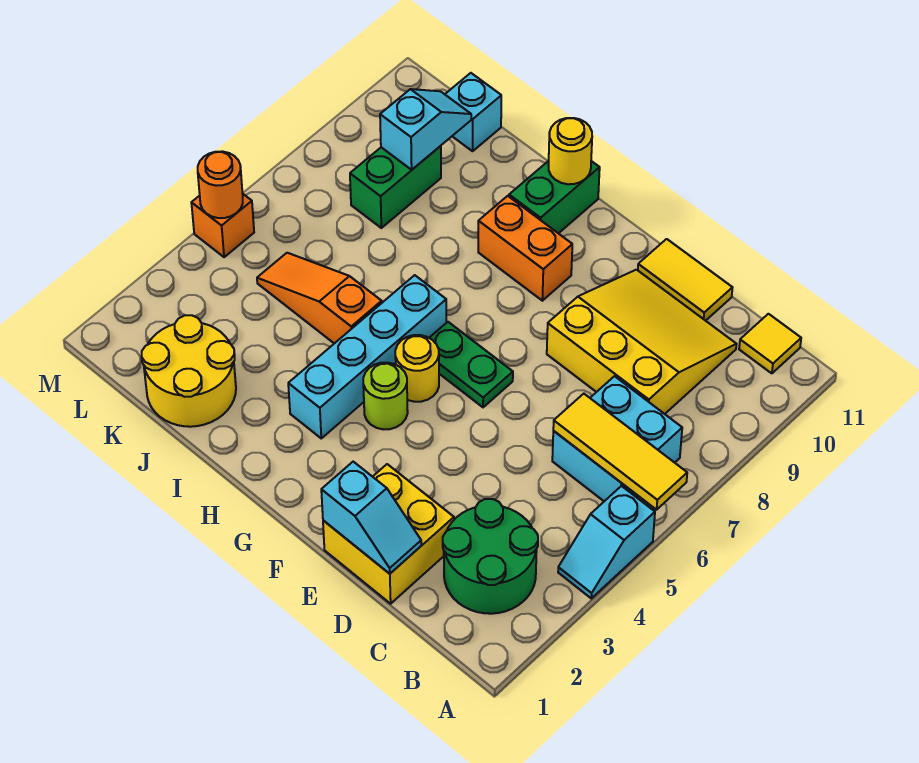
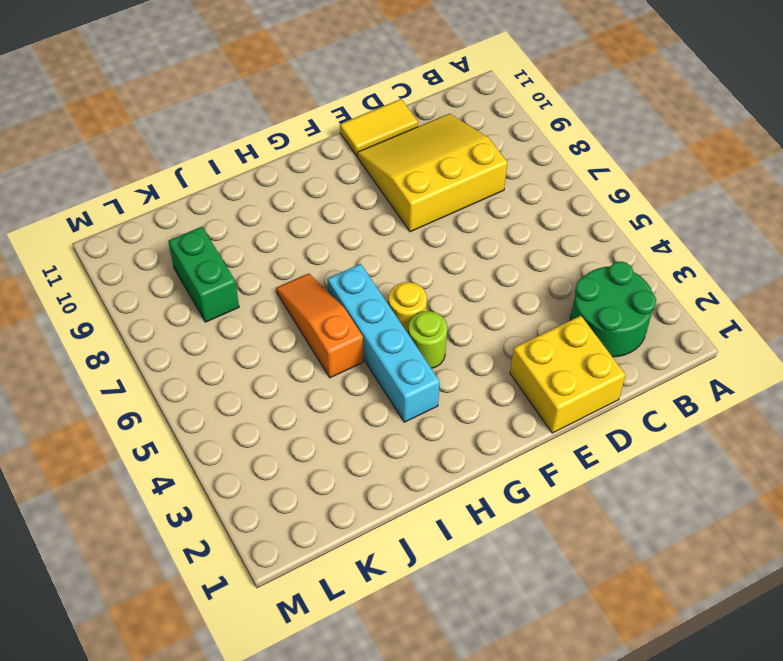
orange 1x3 slope [276,273,363,378] -> orange 1x3 slope turned to [257,253,382,343]
none -> cyan 1x2 slope [558,486,655,598]
none -> cyan 2x2 brick [552,376,682,501]
none -> yellow 1x1 tile [739,314,801,373]

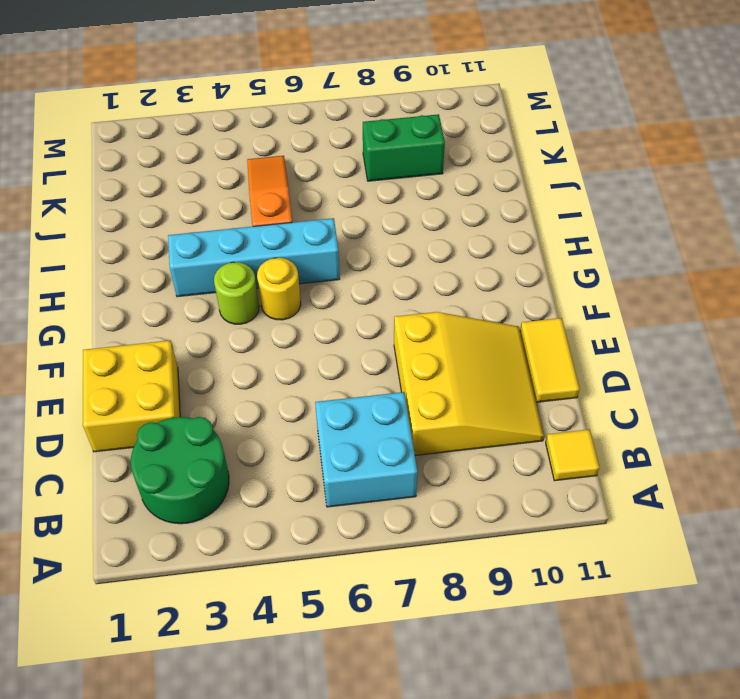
none -> cyan 1x2 slope [558,486,655,598]
none -> green 1x2 plate [430,322,513,407]
none -> orange 1x2 brick [478,196,572,301]

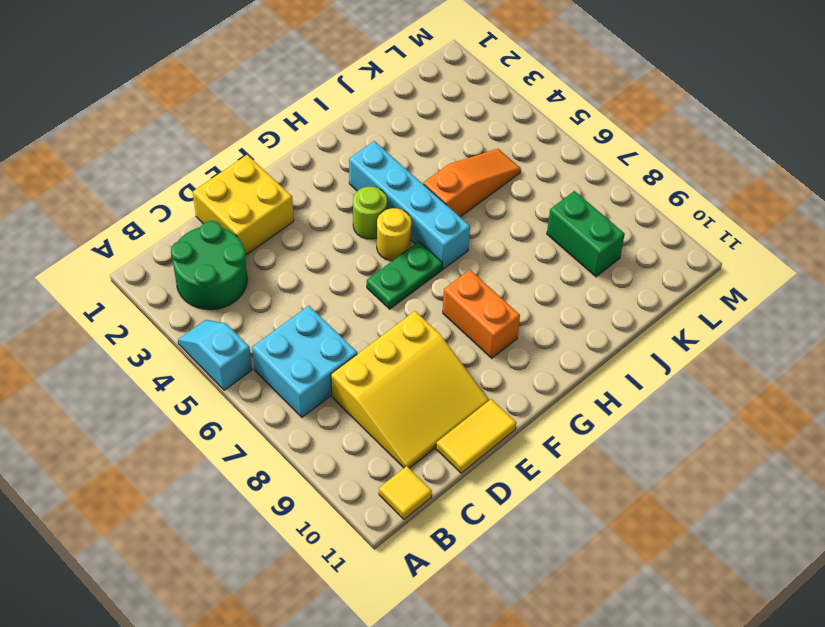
orange 1x2 brick [443,270,520,358] -> orange 1x2 brick turned to [478,196,572,301]
none -> green 1x2 brick [509,161,600,234]
none -> yellow 2x2 round brick [142,315,236,427]
none -> cyan 1x1 brick [445,73,501,151]

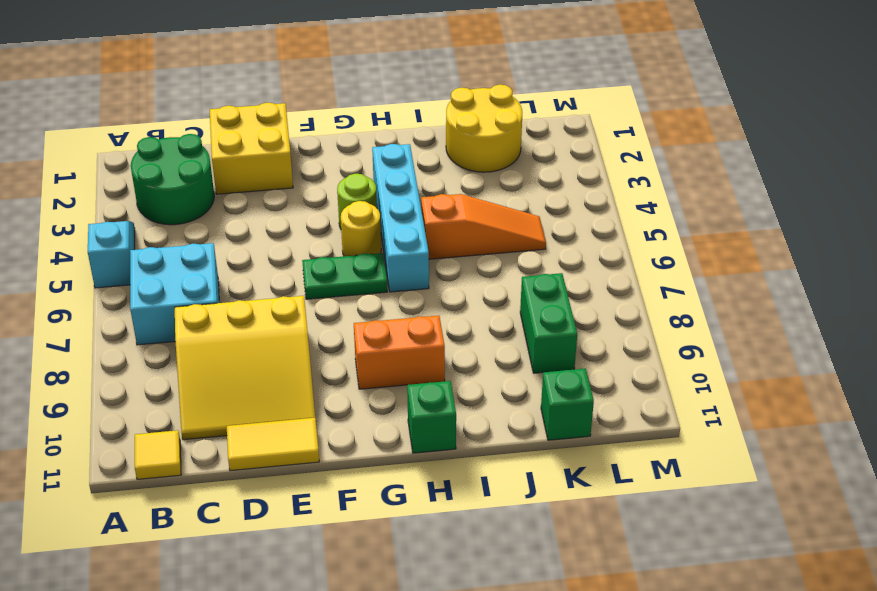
green 1x1 brick [407,381,456,453] -> green 1x2 brick [509,161,600,234]
green 1x1 brick [541,369,594,440] -> cyan 1x1 brick [445,73,501,151]
none -> orange 1x1 brick [191,194,254,257]
none -> yellow 1x3 tile [553,394,687,510]
none -> cyan 1x2 slope [321,462,421,574]

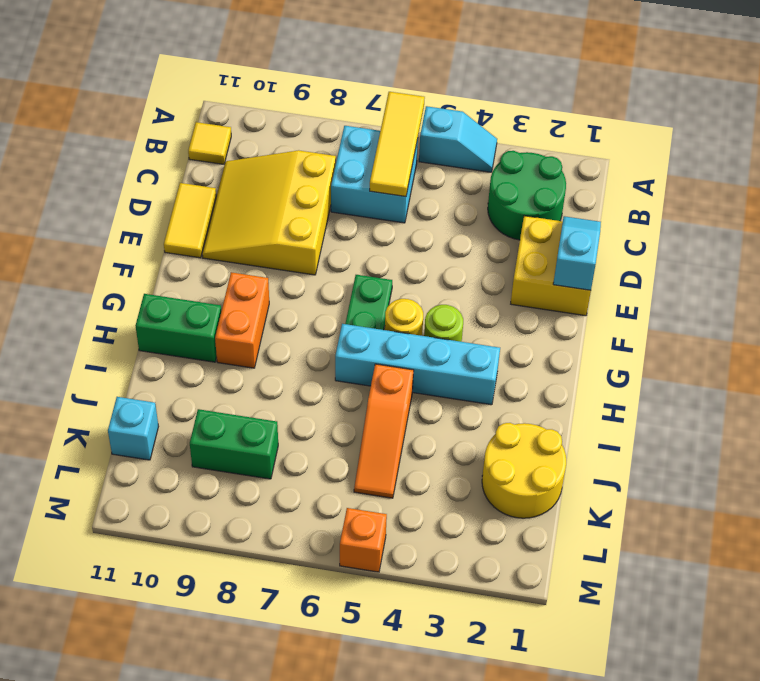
none -> yellow 1x1 round brick [548,118,592,184]
none -> cyan 1x2 slope [380,89,471,170]
none -> orange 1x1 round brick [198,151,243,218]

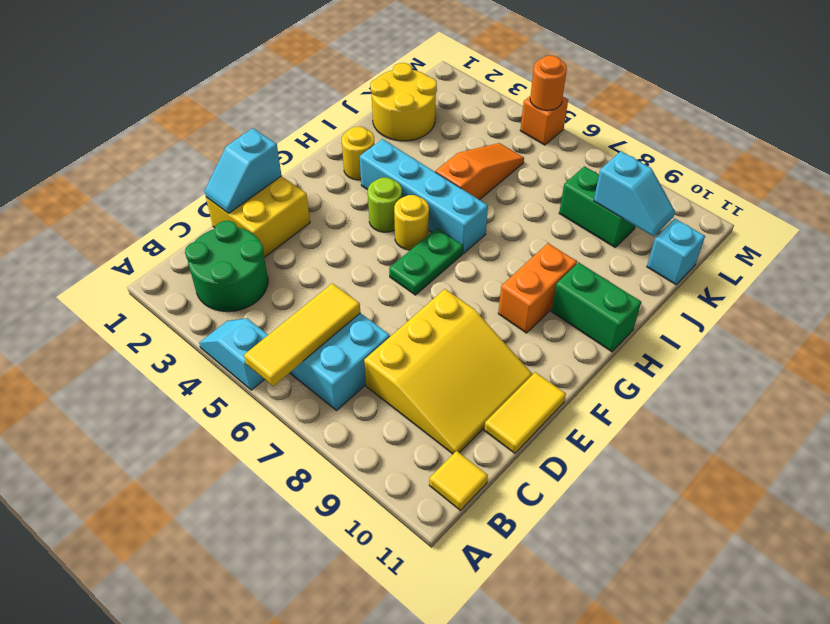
yellow 1x1 round brick [342,127,375,180] -> yellow 1x1 round brick moved to [548,118,592,184]

